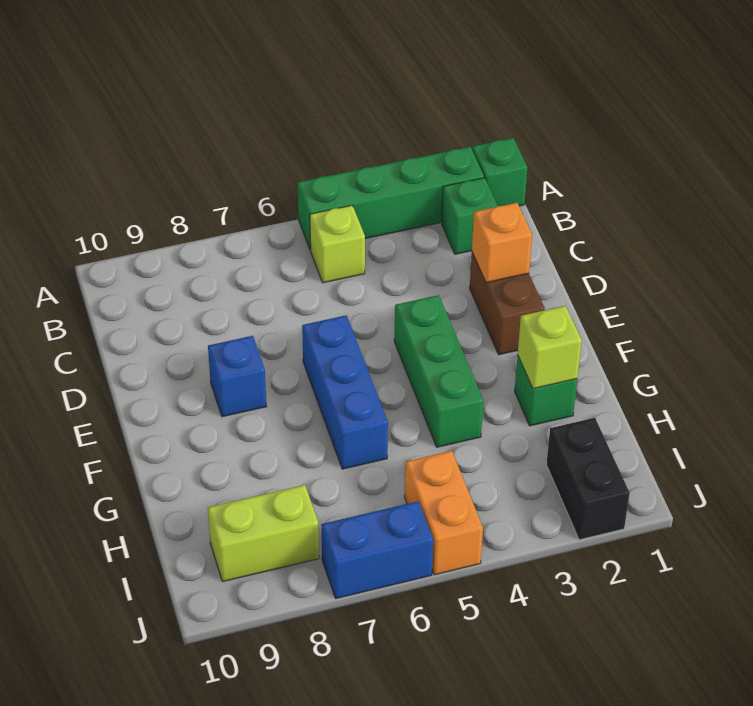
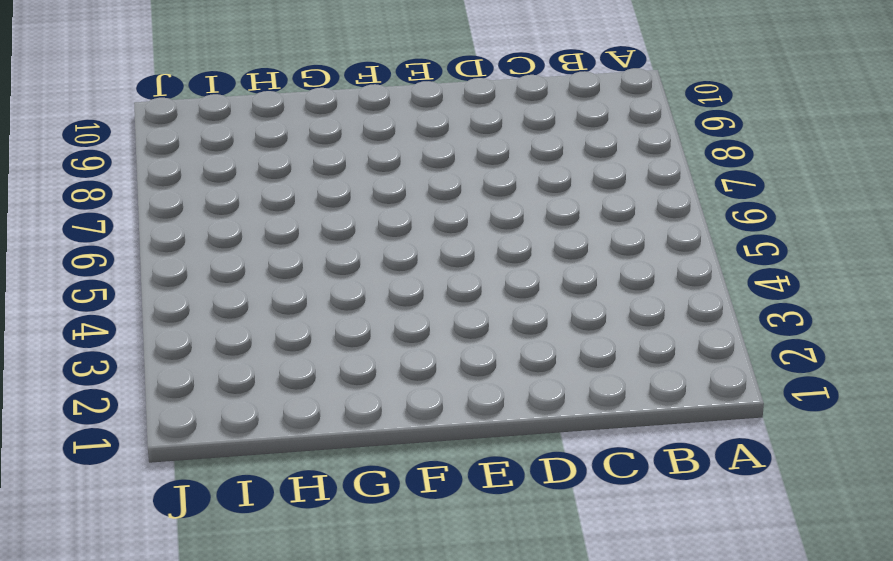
none -> green 1x1 brick [472,138,527,206]
none -> green 1x4 brick [298,147,484,250]
none -> green 1x1 brick [442,178,498,254]

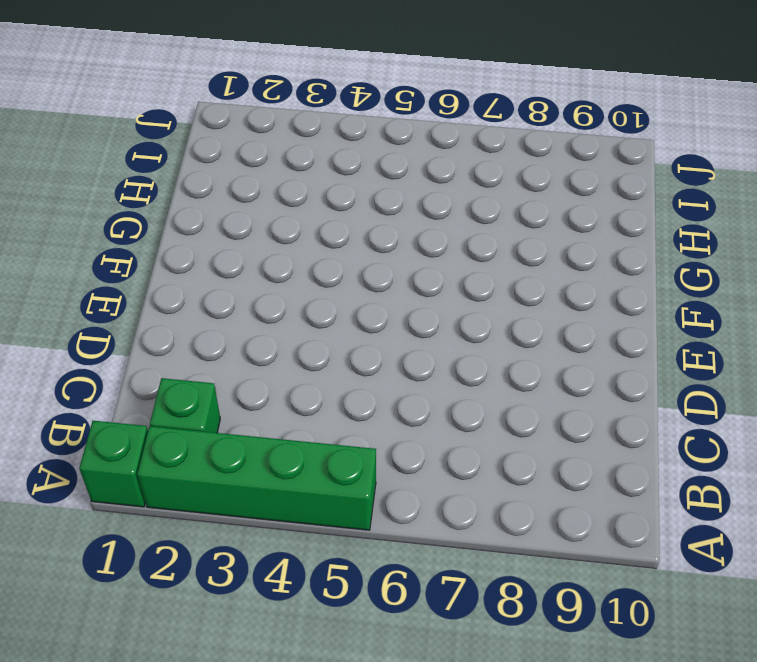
none -> lime 1x1 brick [310,205,365,283]
none -> brown 1x2 brick [470,253,545,355]
none -> green 1x3 brick [394,295,483,447]

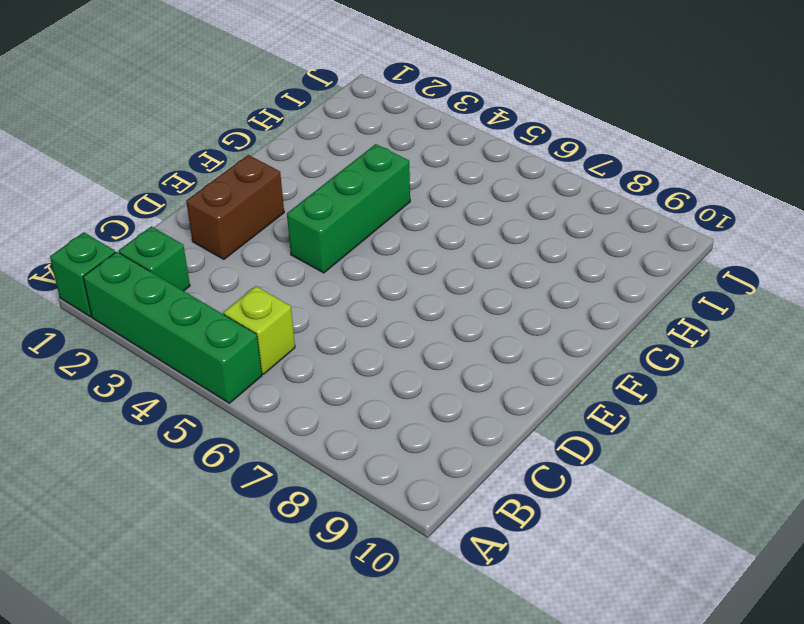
none -> blue 1x3 brick [302,315,388,469]
none -> blue 1x1 brick [208,336,267,417]
none -> green 1x1 brick [515,355,577,426]

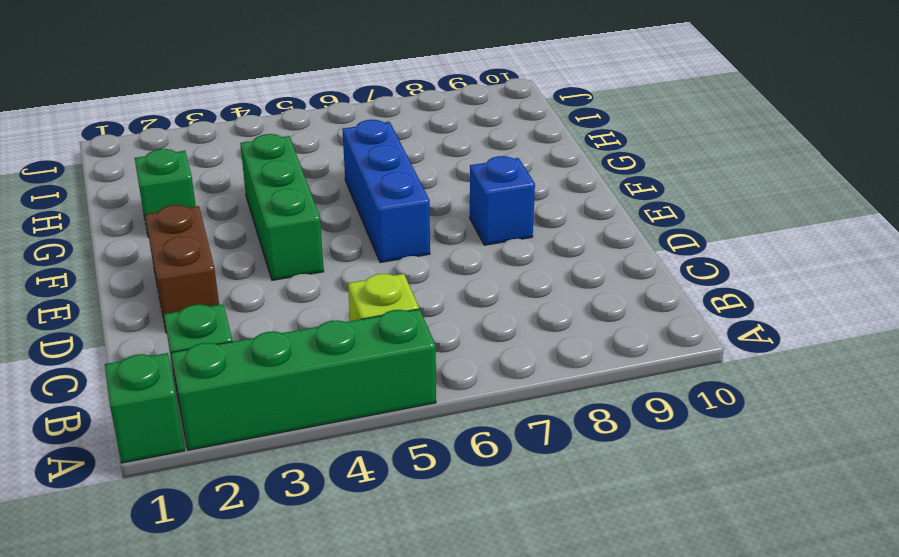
none -> black 1x2 brick [546,418,630,540]
none -> orange 1x2 brick [405,451,483,575]
none -> lime 1x2 brick [208,485,319,582]

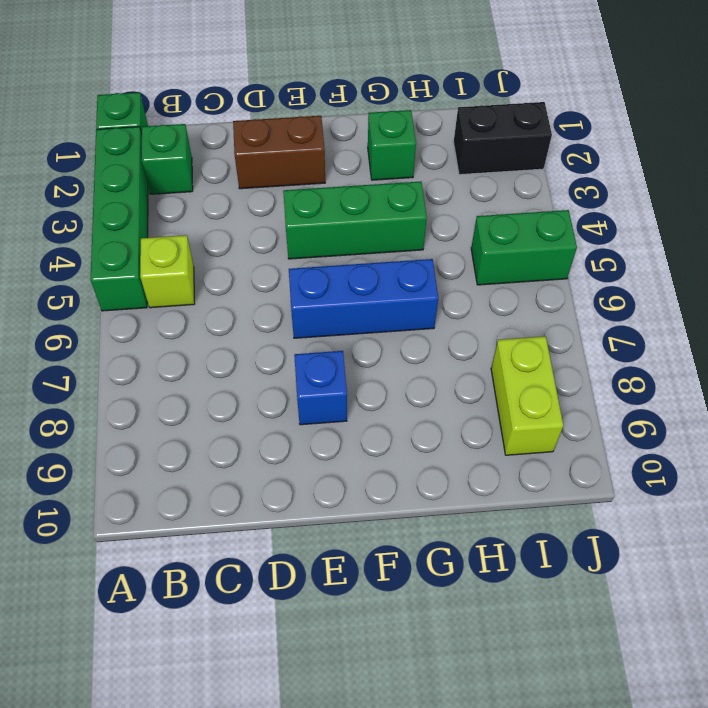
green 1x2 brick [471,210,577,285] -> orange 1x2 brick [405,451,483,575]
none -> blue 1x2 brick [321,501,433,598]
none -> orange 1x1 brick [472,203,532,283]
none -> lime 1x1 brick [518,306,582,389]

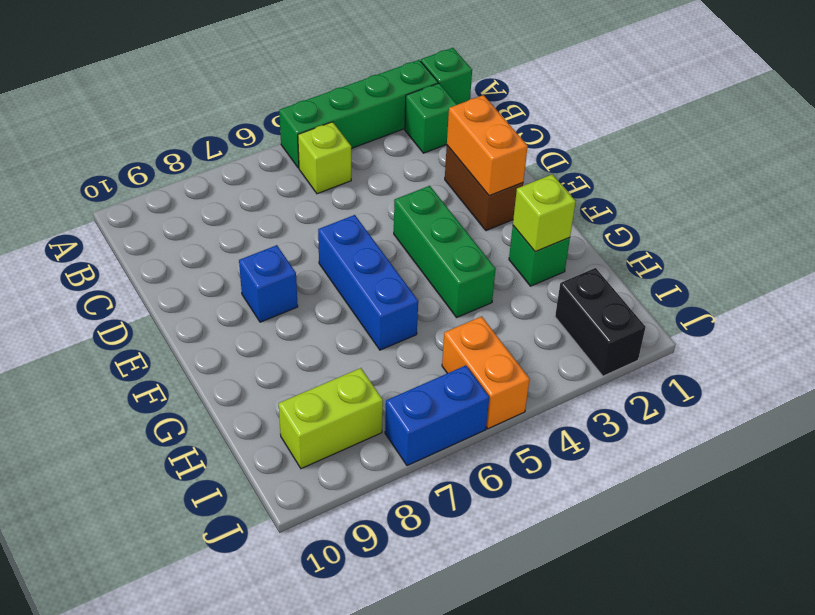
orange 1x2 brick [447,95,528,196] -> orange 1x1 brick [472,203,532,283]

